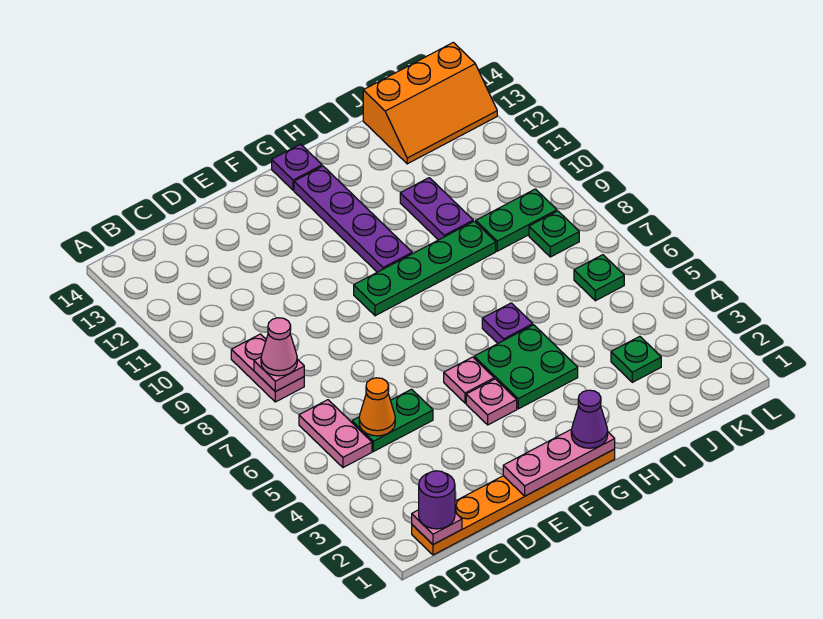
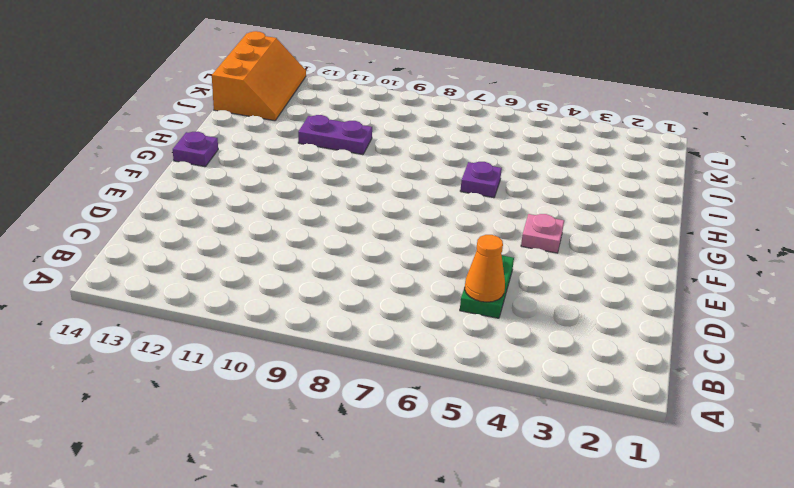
none -> orange 1x6 plate [412,449,615,555]
none -> pink 1x2 plate [299,400,372,468]
none -> pink 1x2 plate [231,334,304,402]

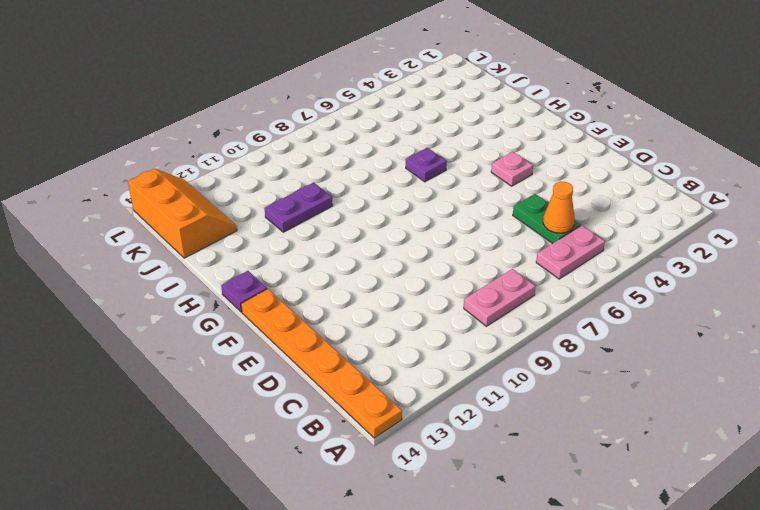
orange 1x6 plate [241,289,402,438] -> orange 1x6 plate moved to [412,449,615,555]
none -> pink 1x1 plate [444,357,494,403]
none -> green 1x4 plate [354,221,496,316]
none -> green 2x2 plate [474,325,578,409]

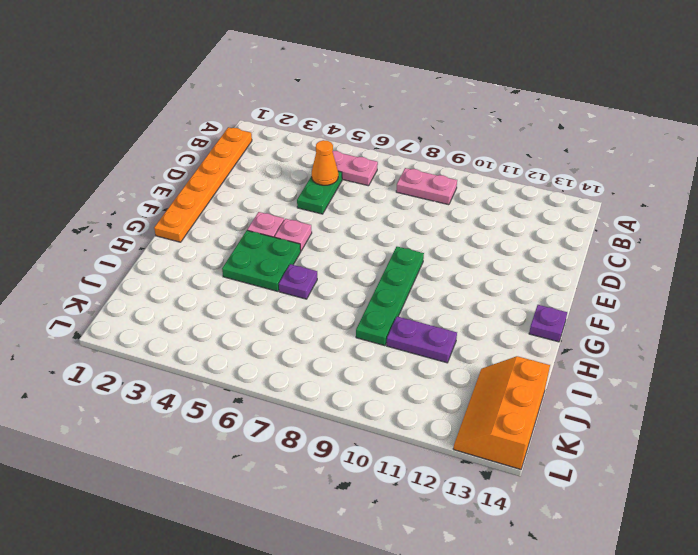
none -> purple 1x4 plate [294,166,412,272]
none -> green 1x1 plate [611,336,661,382]
none -> green 1x2 plate [476,189,557,251]

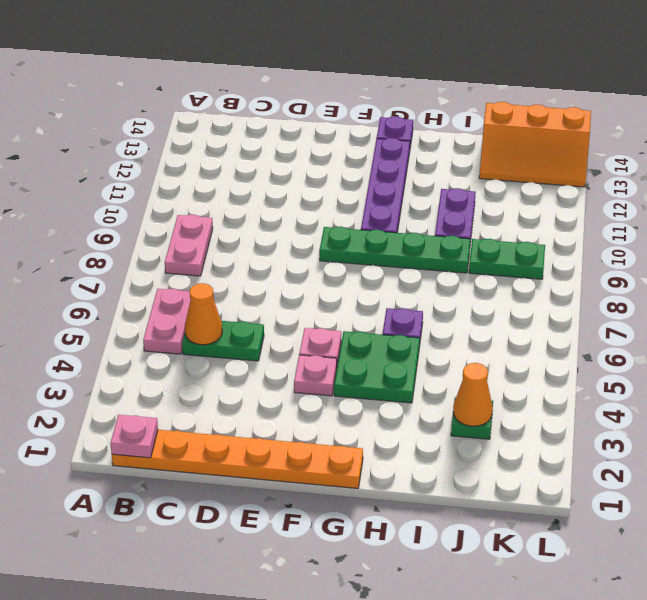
orange 1x1 cone [453,363,493,426] -> none
none -> green 1x1 plate [574,255,624,301]
none -> green 1x1 plate [529,211,579,257]
none -> pink 1x1 plate [254,357,304,392]

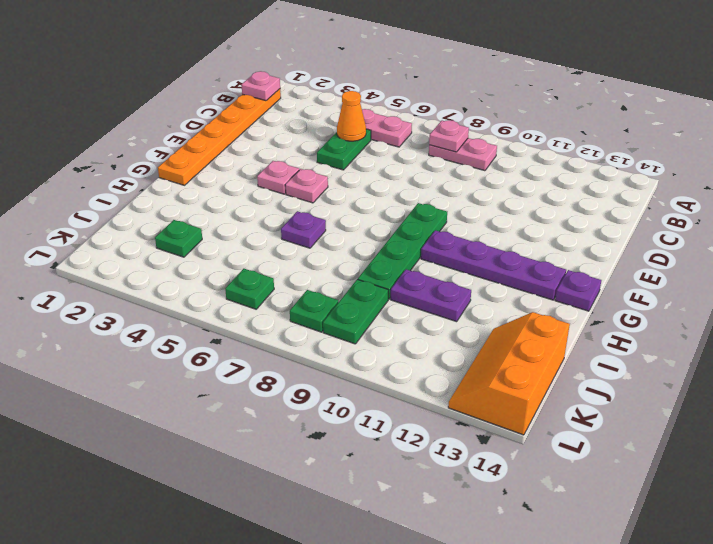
none -> green 2x2 plate [474,325,578,409]
none -> pink 1x3 plate [503,429,615,496]
none -> purple 1x1 round brick [419,471,455,529]

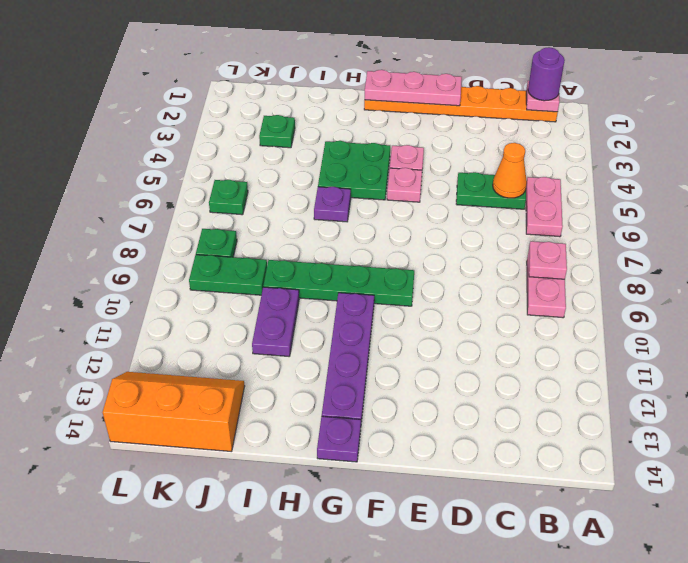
none -> pink 1x1 cone [261,318,297,376]
none -> purple 1x1 cone [571,390,608,448]

